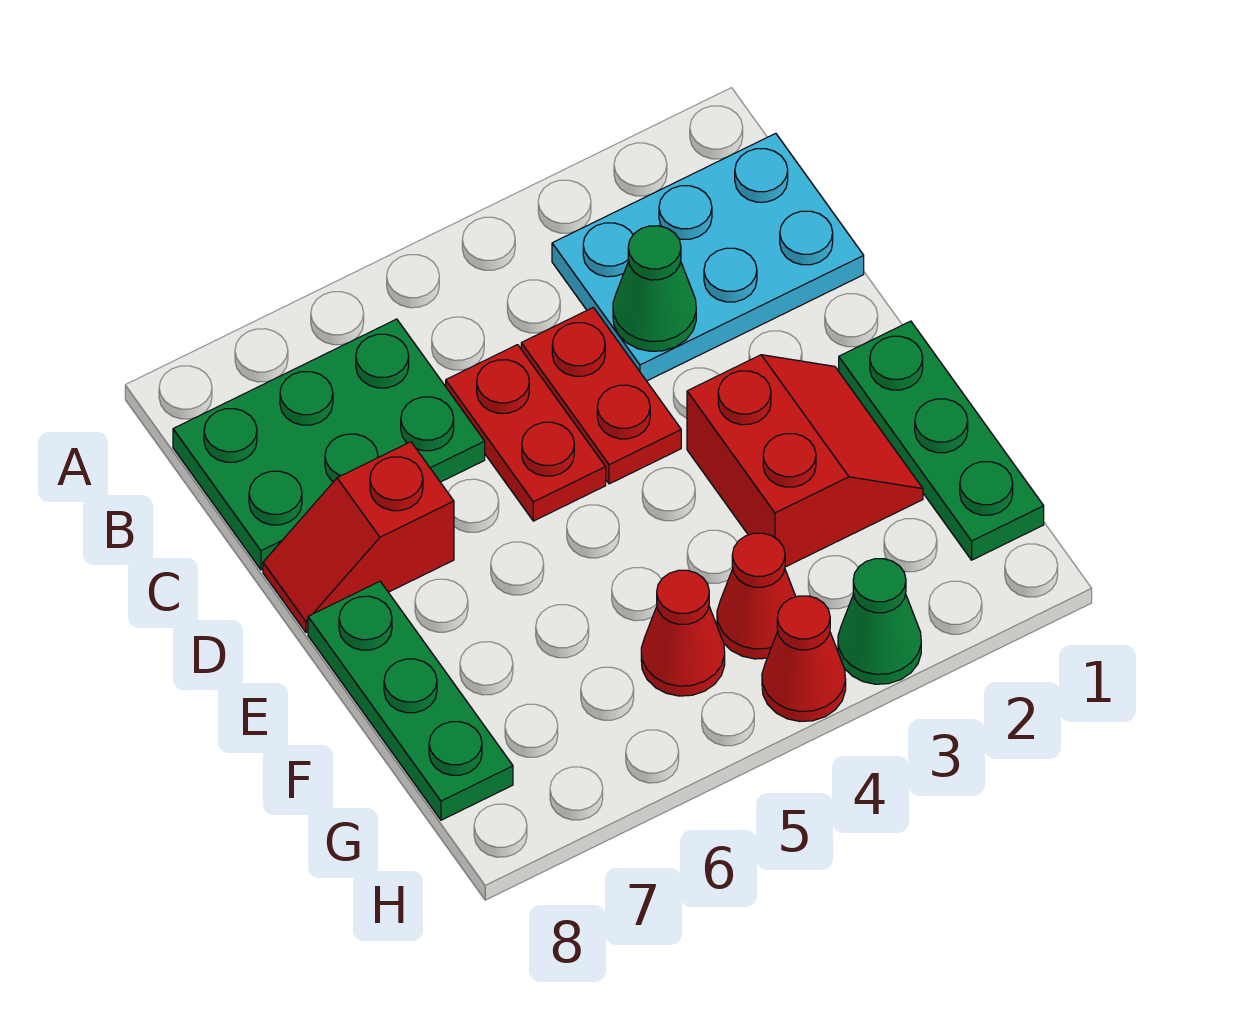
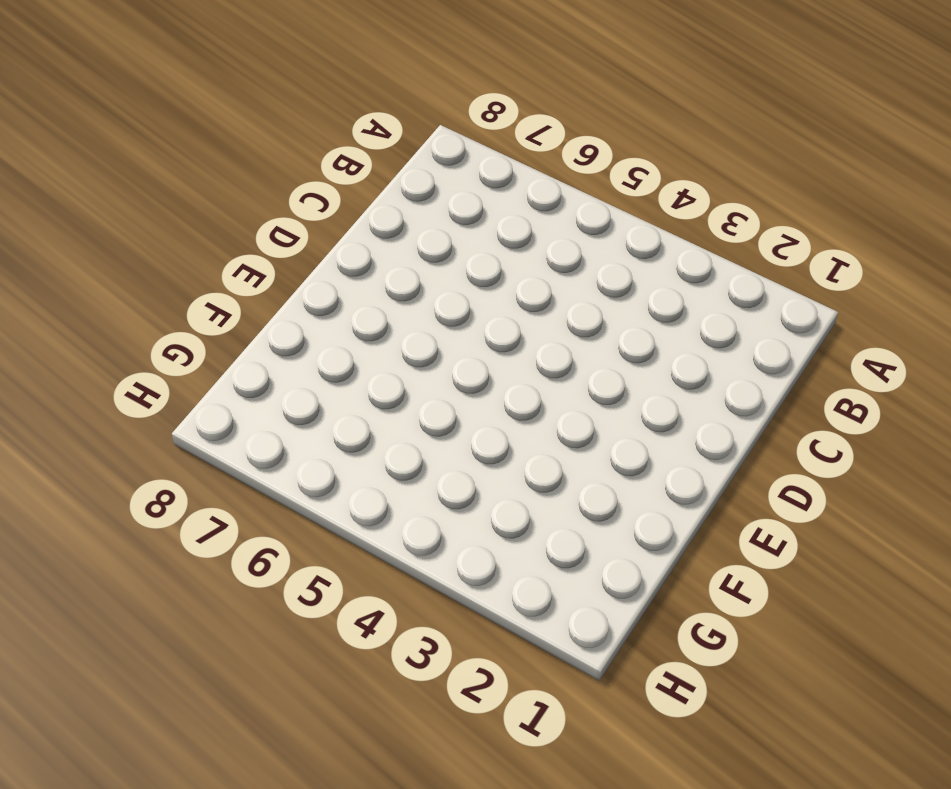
none -> cyan 2x3 plate [552,133,864,381]
none -> green 2x3 plate [173,319,485,570]
none -> red 1x2 plate [521,307,681,484]

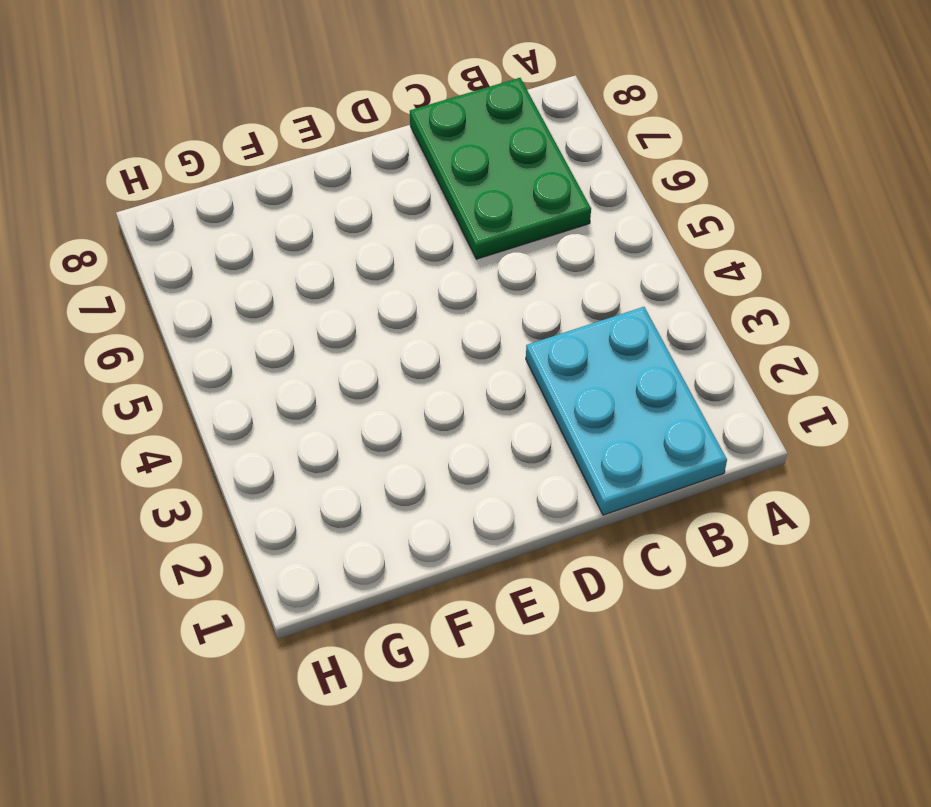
none -> red 1x2 plate [521,307,681,484]
none -> red 1x2 plate [446,345,606,521]
none -> red 1x2 slope [263,442,454,632]

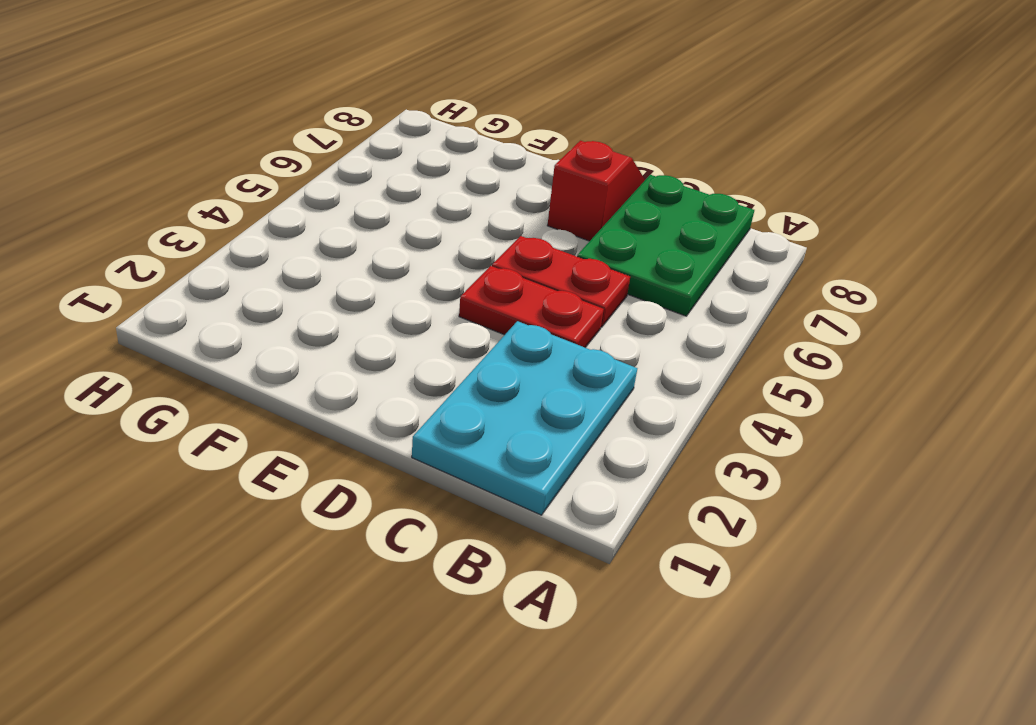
none -> green 1x3 plate [839,321,1044,560]
none -> red 2x2 slope [687,355,923,567]
none -> green 1x3 plate [308,581,513,820]

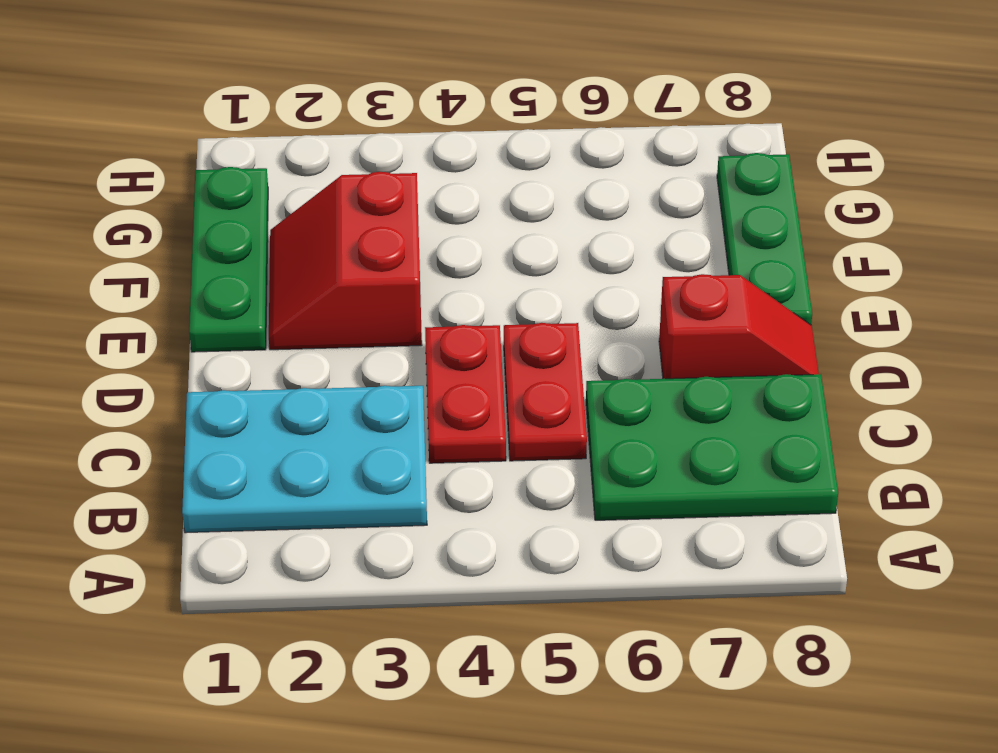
none -> red 1x1 cone [717,533,796,659]
none -> red 1x1 cone [641,570,725,696]
none -> green 1x1 cone [838,559,921,684]

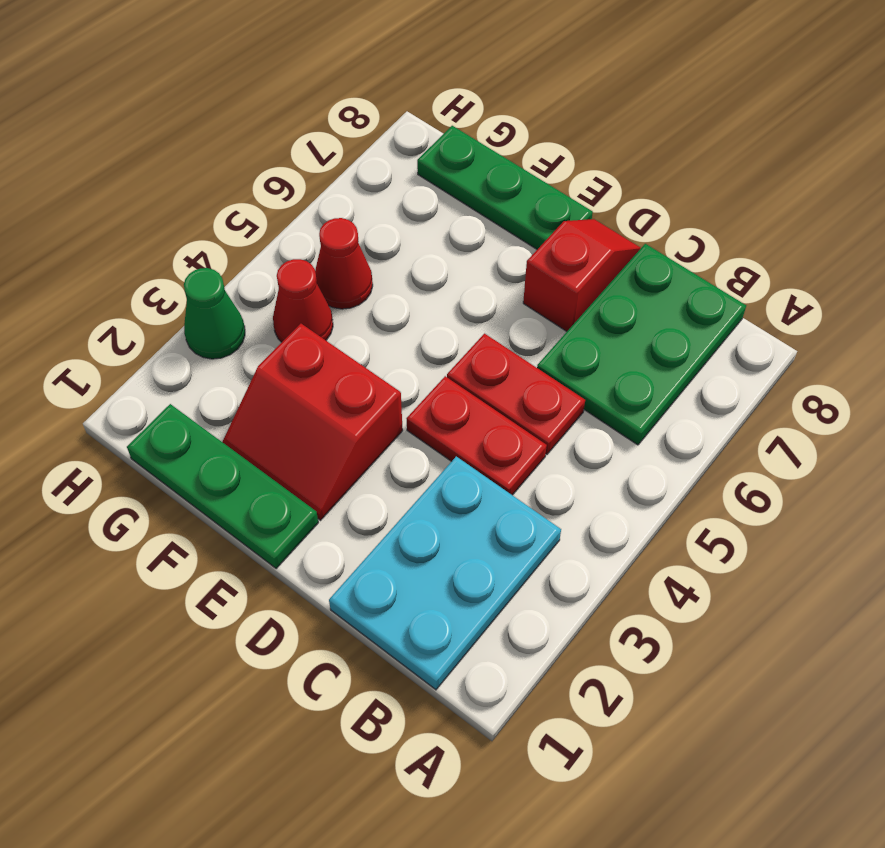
none -> red 1x1 cone [762,596,846,721]
none -> green 1x1 cone [613,226,696,351]

